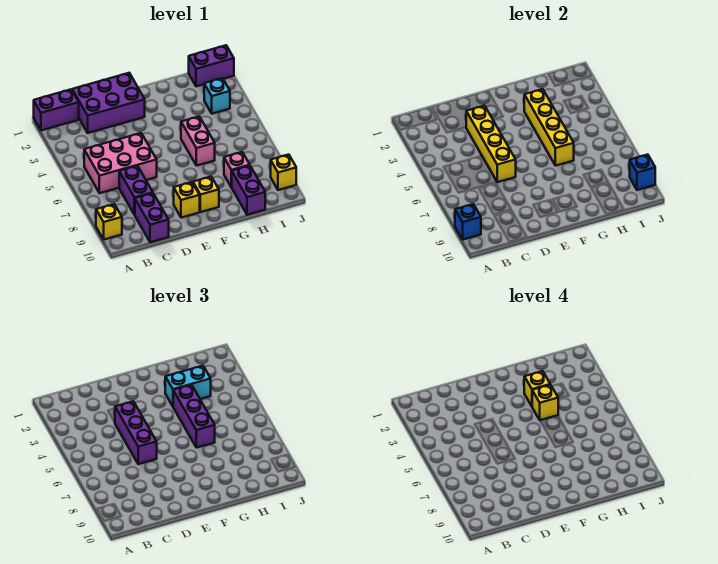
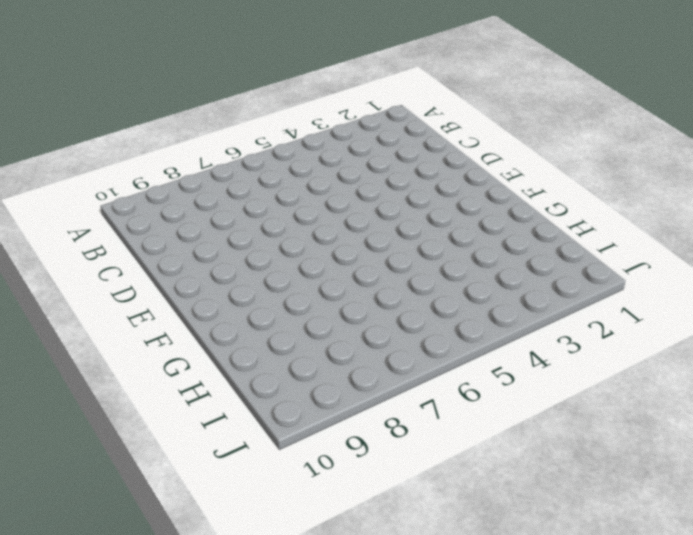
none -> purple 1x2 brick [34,89,79,130]
none -> yellow 1x1 brick [96,204,122,240]
none -> pink 2x3 brick [84,133,157,193]

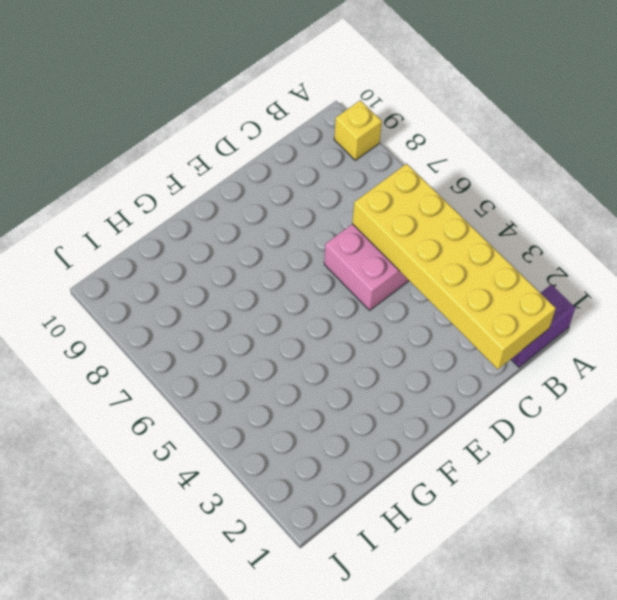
yellow 2x6 brick [352,164,556,369] -> none
none -> purple 2x3 brick [72,73,145,133]
none -> purple 1x2 brick [119,166,153,215]
none -> purple 1x2 brick [135,193,169,242]

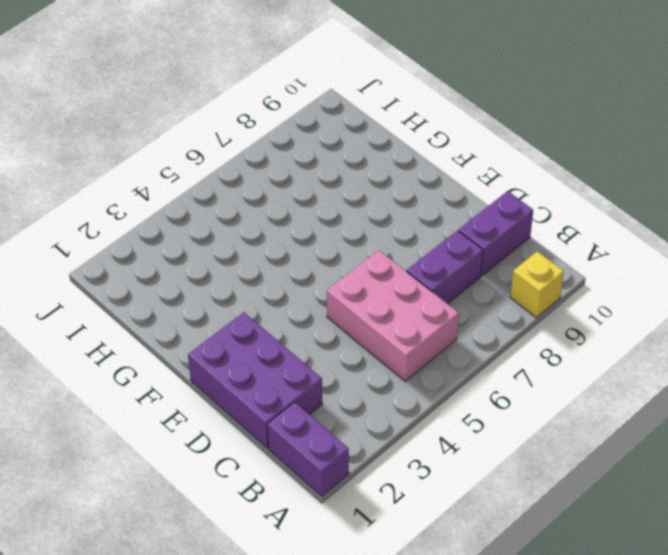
none -> yellow 1x1 brick [174,182,200,218]
none -> yellow 1x1 brick [193,177,219,212]
none -> pink 1x2 brick [181,116,215,166]

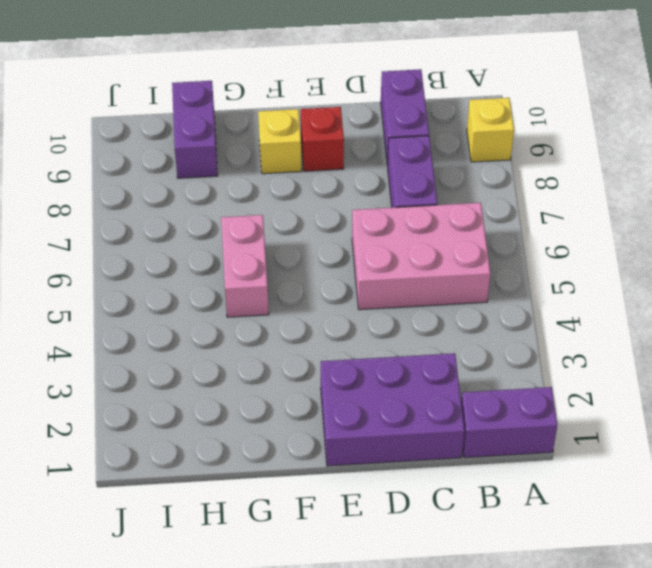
red 1x1 brick [301,107,344,171] -> yellow 1x1 brick [174,182,200,218]
none -> pink 1x1 brick [224,152,250,187]
none -> purple 1x2 brick [189,45,234,86]
none -> cyan 1x1 brick [204,78,230,114]

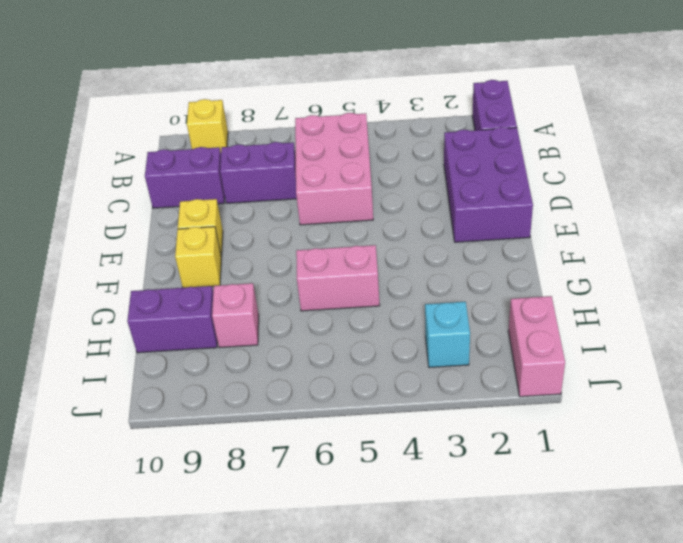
pink 1x2 brick [508,296,565,397] -> purple 1x2 brick [189,45,234,86]
none -> yellow 1x1 brick [271,155,296,190]
none -> blue 1x1 brick [455,204,481,240]
none -> yellow 1x4 brick [466,106,516,182]

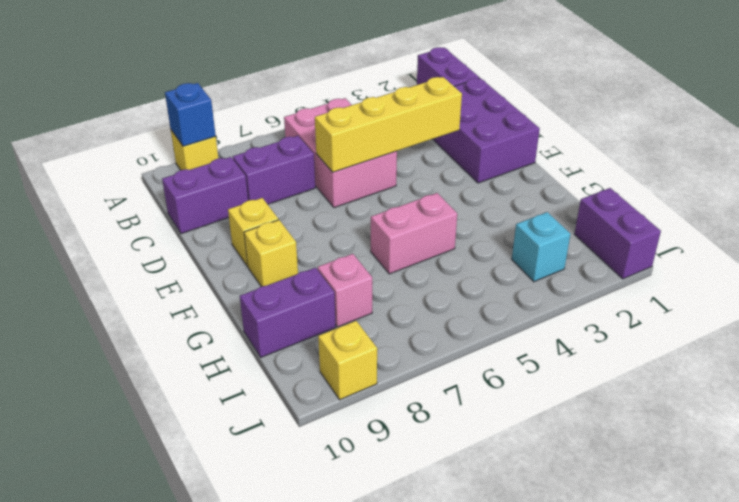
none -> yellow 1x4 brick [524,89,574,166]
none -> blue 1x1 brick [630,155,655,190]
none -> purple 1x3 brick [115,401,157,464]

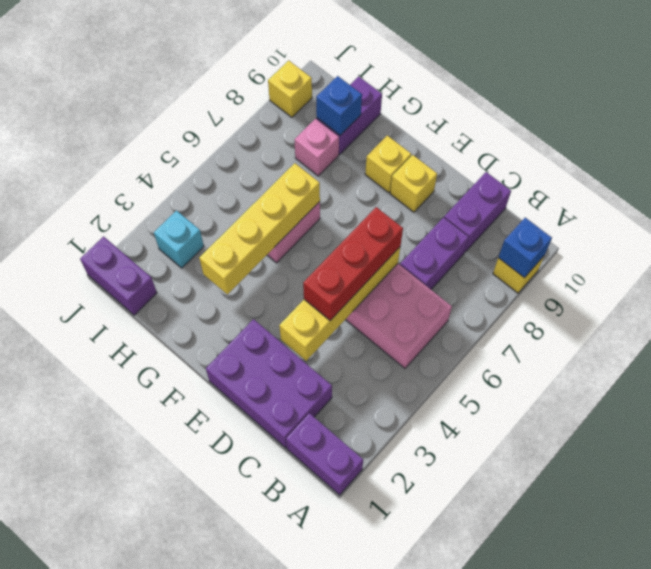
red 1x3 brick [303,207,403,321] -> purple 1x3 brick [115,401,157,464]
blue 1x1 brick [316,76,362,135] -> blue 1x1 brick moved to [630,155,655,190]
none -> cyan 1x2 brick [165,366,211,406]
none -> purple 1x3 brick [173,385,215,448]
none -> yellow 1x1 brick [524,371,550,406]

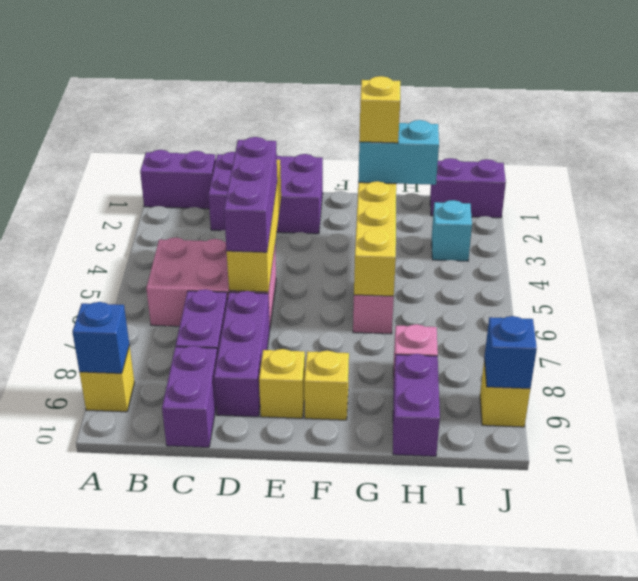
purple 1x3 brick [214,291,270,417] -> purple 1x3 brick moved to [173,385,215,448]
none -> yellow 1x1 brick [532,385,558,420]

